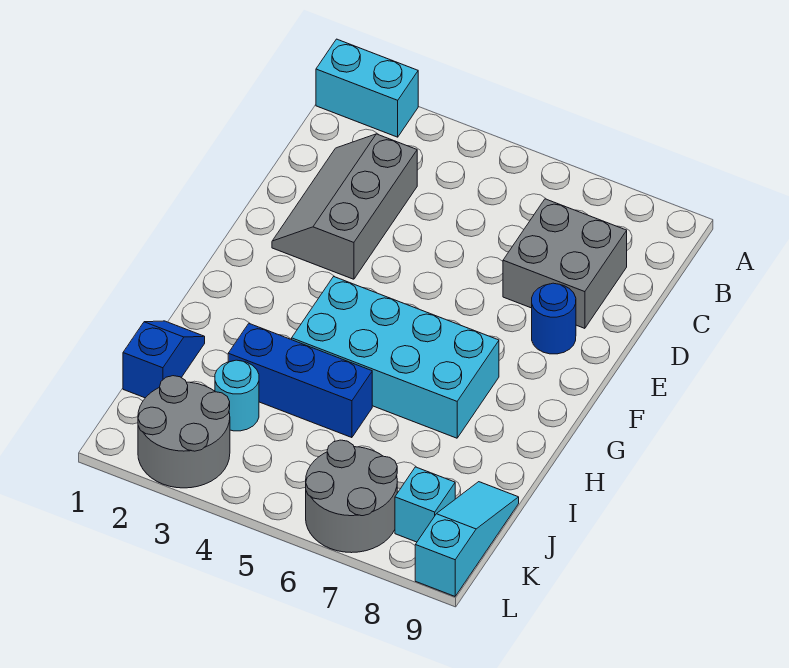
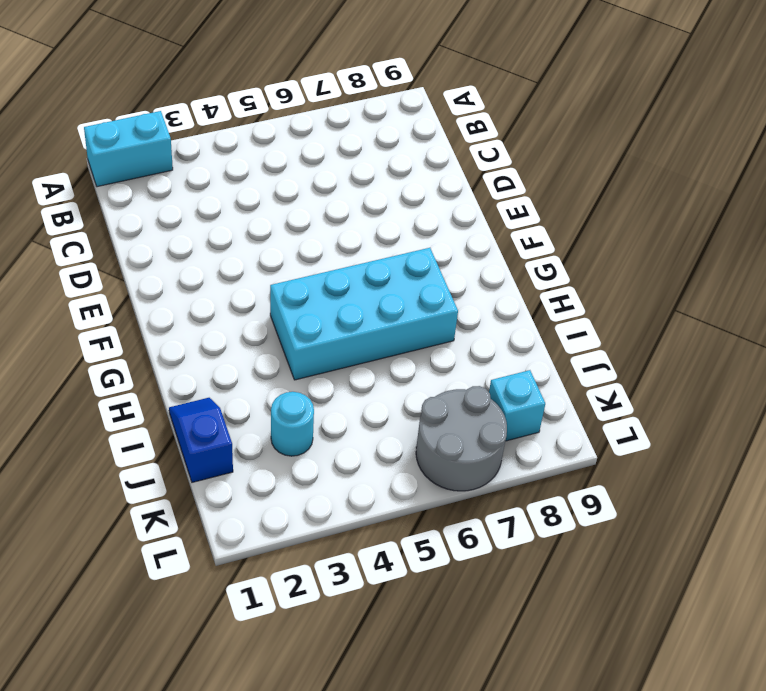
none -> grey 2x3 slope [272,134,417,279]
none -> grey 2x2 brick [503,199,627,328]
none -> blue 1x1 round brick [532,283,576,354]

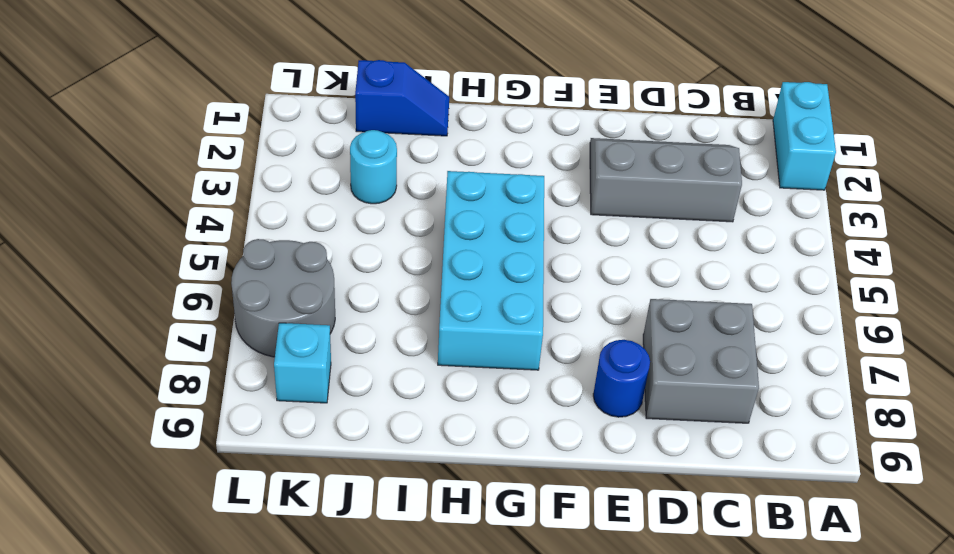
none -> blue 1x3 brick [228,324,372,438]
none -> cyan 1x3 slope [415,482,519,596]
none -> grey 2x2 round brick [138,376,230,488]

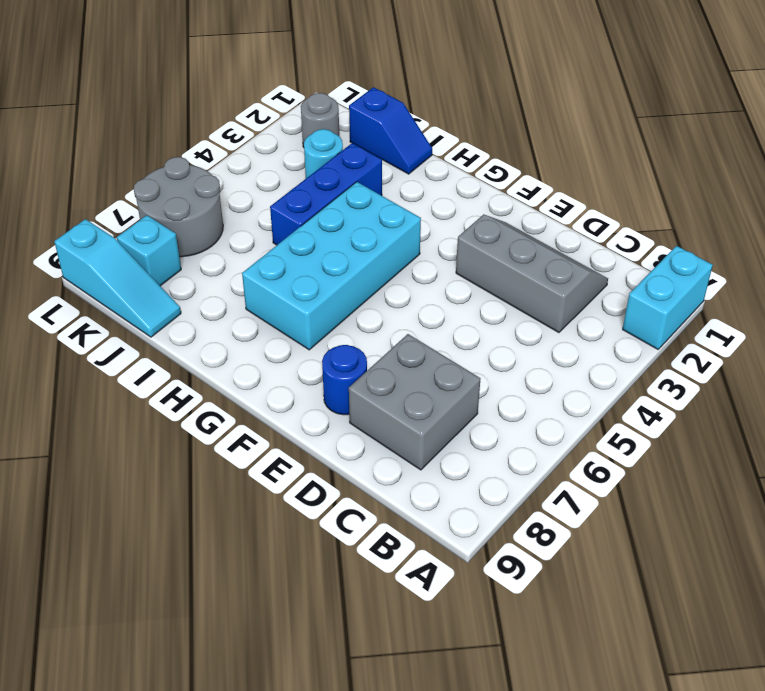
grey 1x1 round brick [301,93,339,147] -> grey 2x2 round brick [138,376,230,488]

